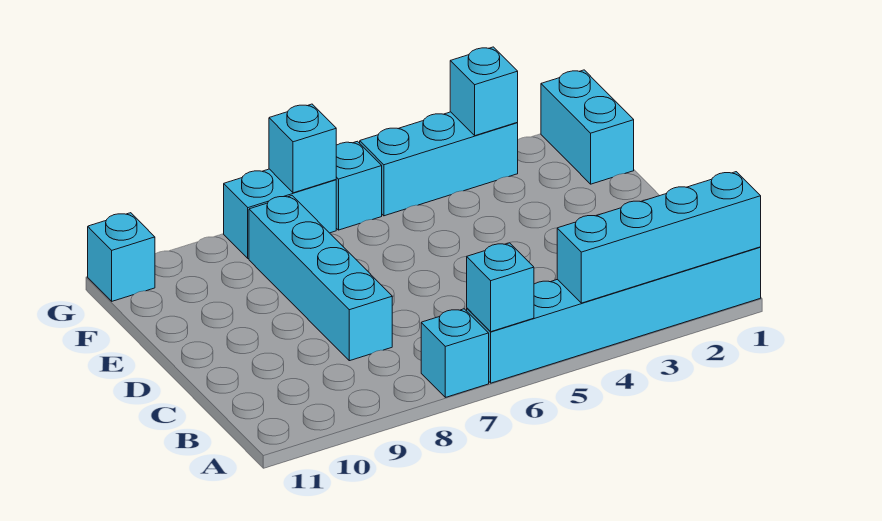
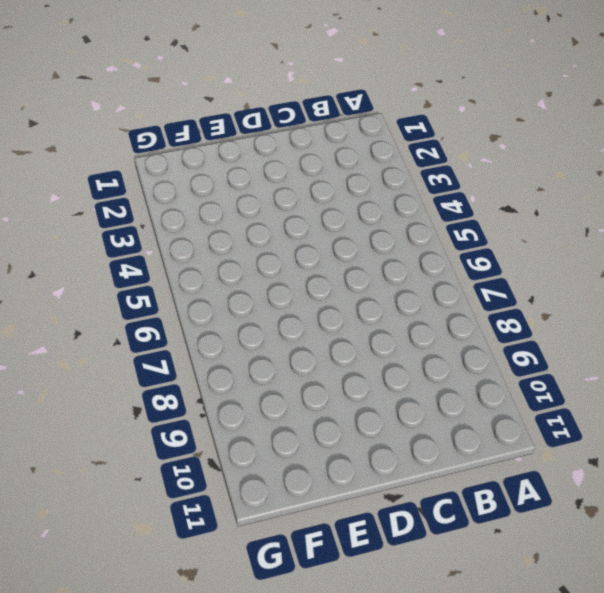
none -> cyan 1x6 brick [467,247,761,383]
none -> cyan 1x1 brick [421,309,489,397]
none -> cyan 1x4 brick [249,196,392,361]

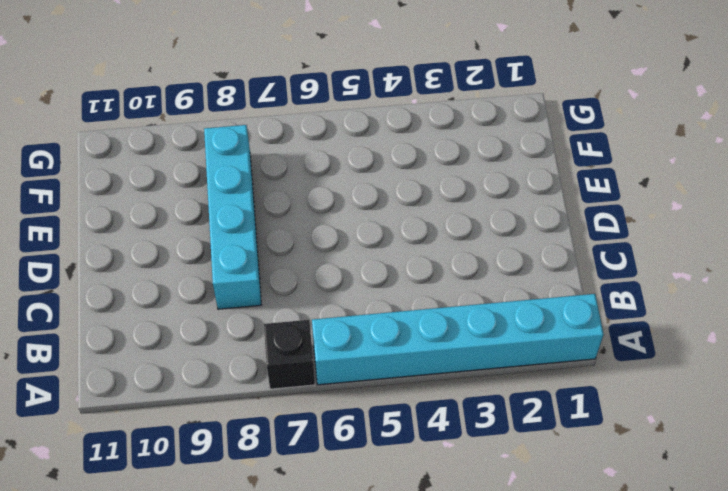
black 1x1 brick [264,320,315,389] -> cyan 1x1 brick [421,309,489,397]
none -> cyan 1x2 brick [541,70,634,184]
none -> cyan 1x3 brick [360,112,518,216]
none -> cyan 1x1 brick [336,141,382,230]

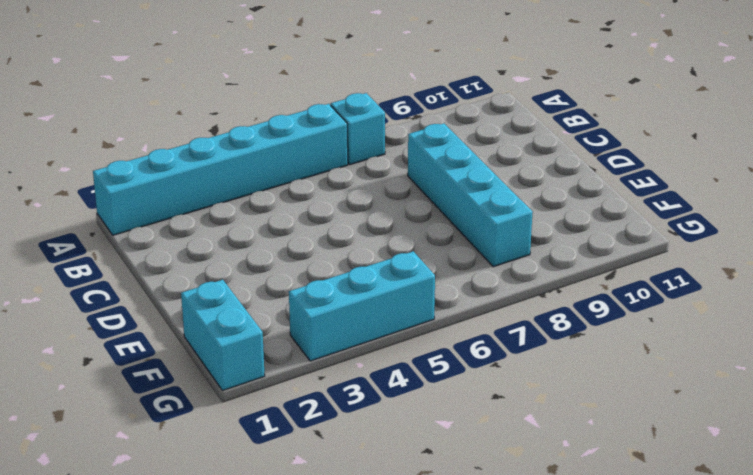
none -> cyan 1x1 brick [336,141,382,230]
none -> cyan 1x2 brick [224,169,336,259]
none -> cyan 1x1 brick [88,213,155,301]

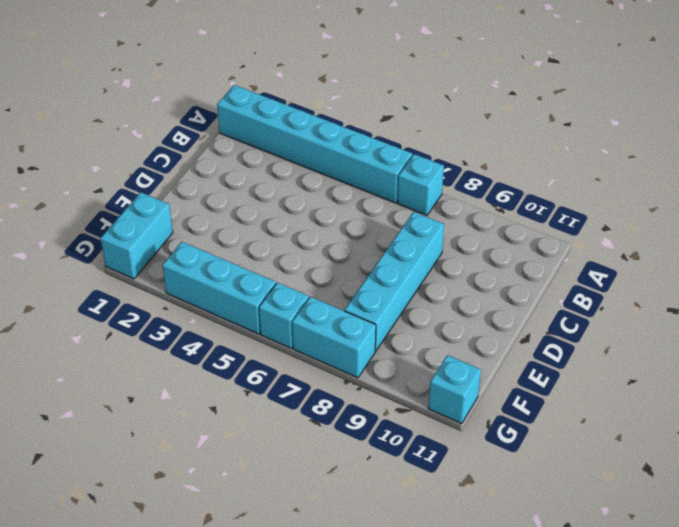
none -> cyan 1x4 brick [557,172,761,303]
none -> cyan 1x1 brick [467,243,534,332]
none -> cyan 1x1 brick [450,47,518,136]

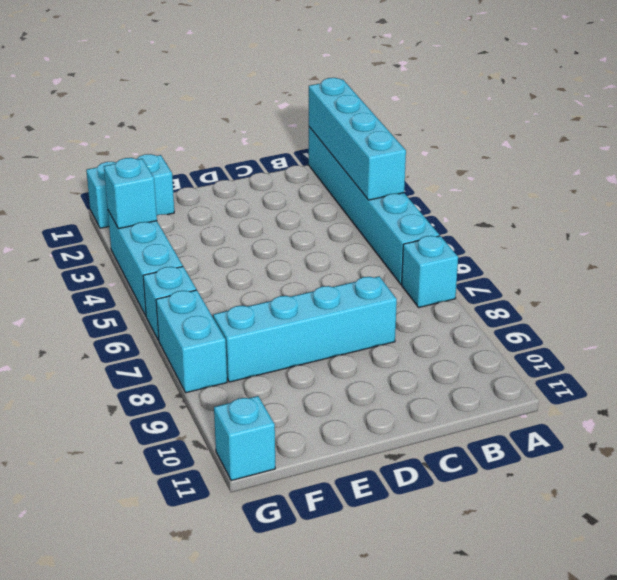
none -> cyan 1x1 brick [467,243,534,332]
none -> cyan 1x1 brick [269,104,336,193]

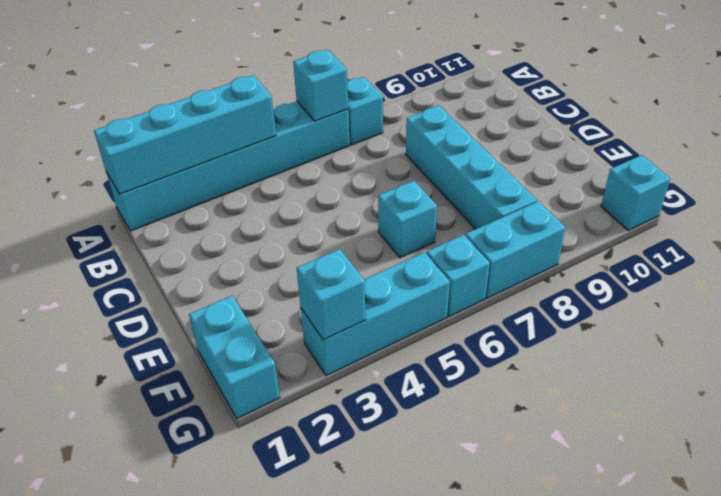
cyan 1x1 brick [378,181,437,258] -> cyan 1x1 brick moved to [269,104,336,193]

